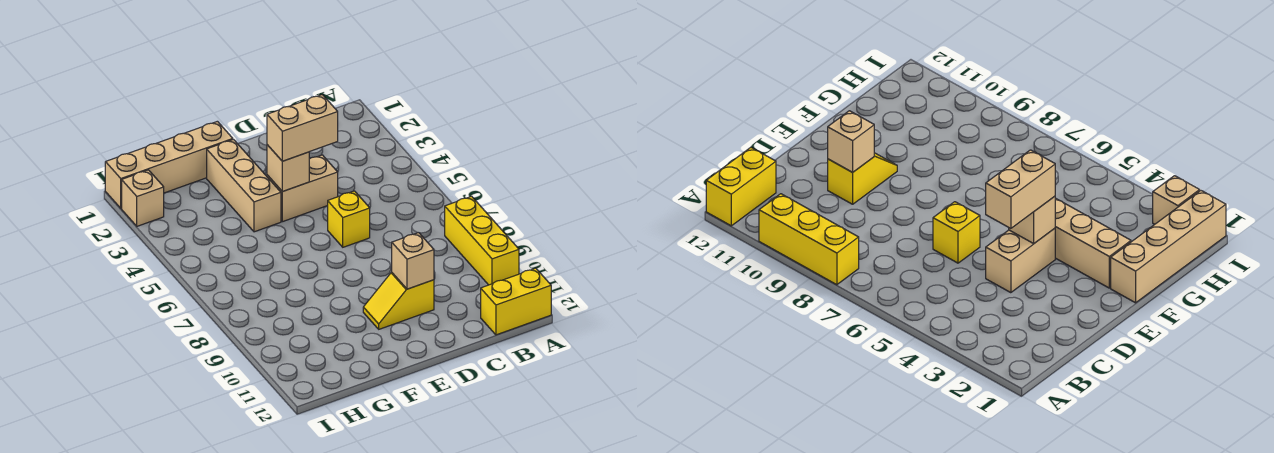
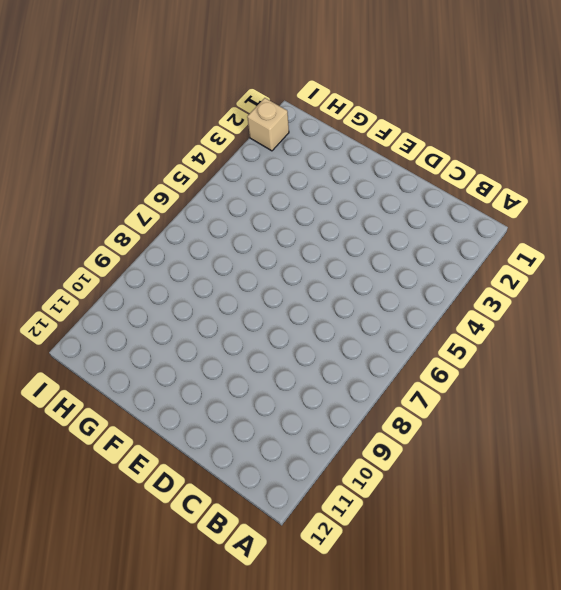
none -> yellow 1x3 brick [445,196,519,285]
none -> yellow 1x2 brick [481,268,551,335]

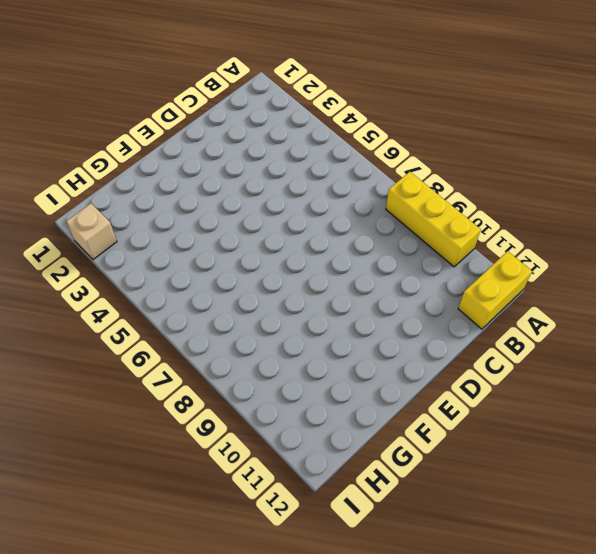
none -> tan 1x2 brick [267,155,338,222]
none -> yellow 1x1 brick [328,191,370,247]

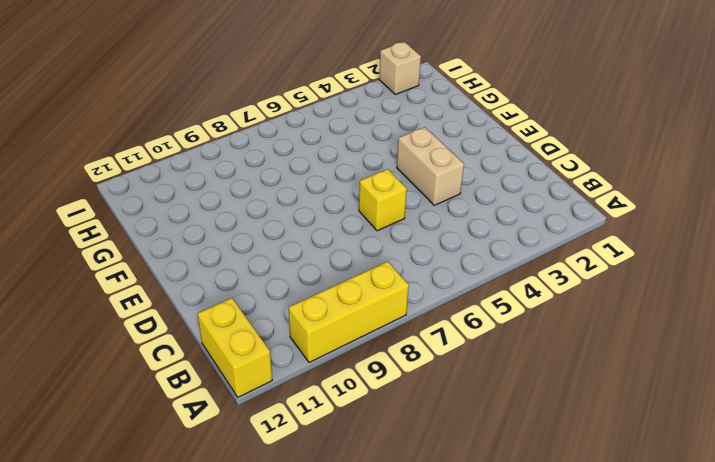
none -> yellow 1x2 slope [363,273,434,329]
none -> tan 1x4 brick [105,121,233,208]

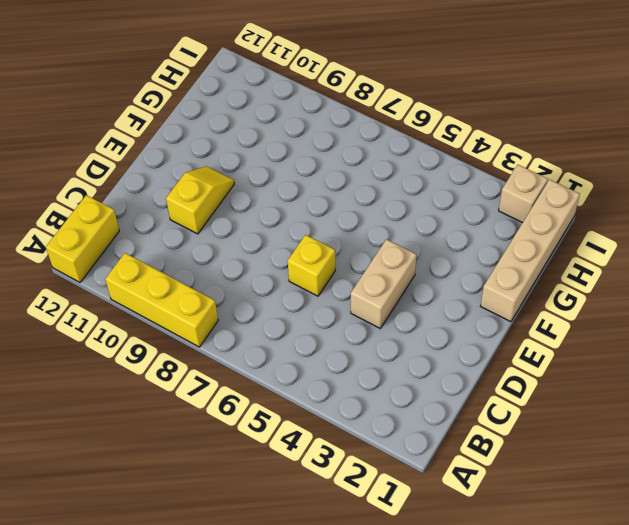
none -> tan 1x3 brick [207,139,281,232]
none -> tan 1x1 brick [392,233,434,289]

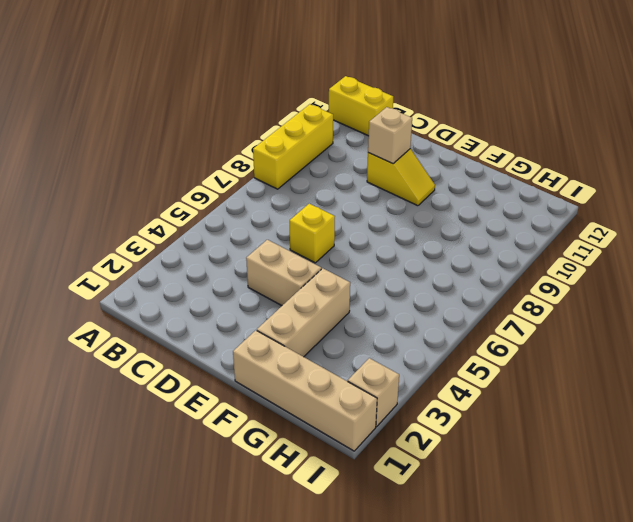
none -> tan 1x1 brick [267,145,309,192]
none -> tan 1x2 brick [267,95,338,161]

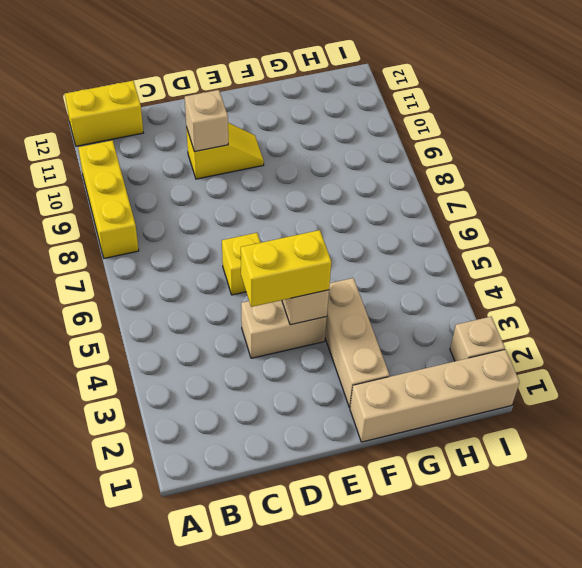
yellow 1x2 brick [241,230,331,307] -> tan 1x2 brick [267,95,338,161]

